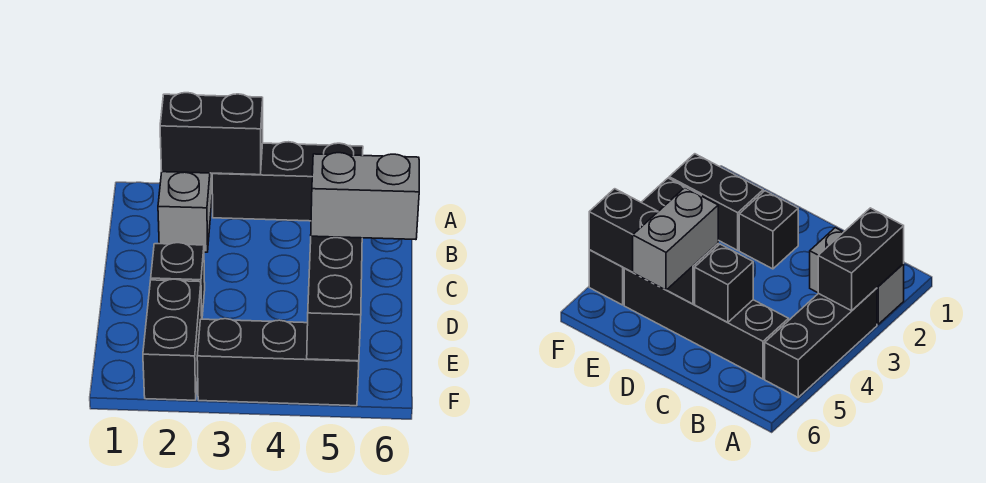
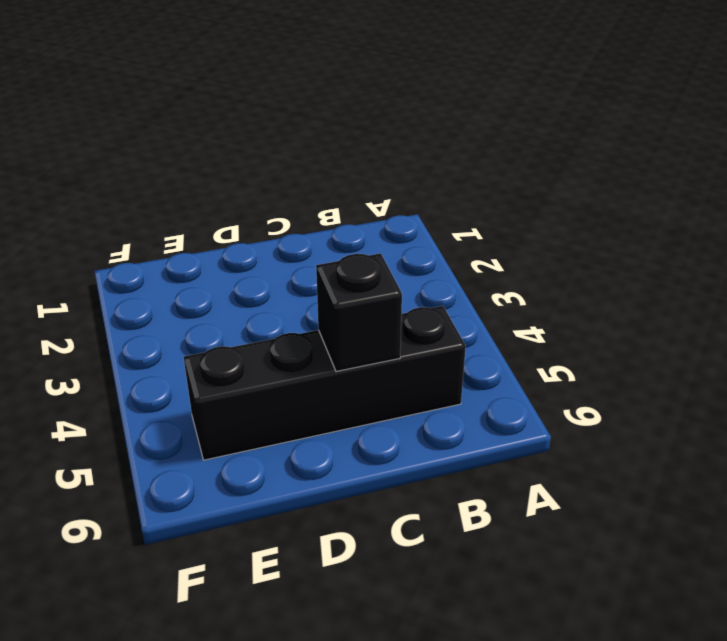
none -> grey 1x2 brick [158,172,212,252]
none -> black 1x3 brick [212,142,363,221]

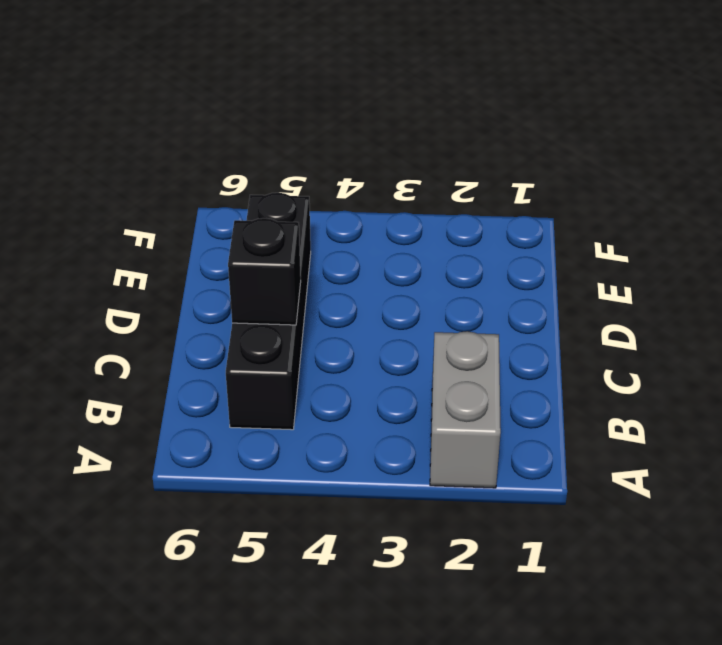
none -> black 1x3 brick [212,142,363,221]
none -> black 1x1 brick [151,243,205,316]

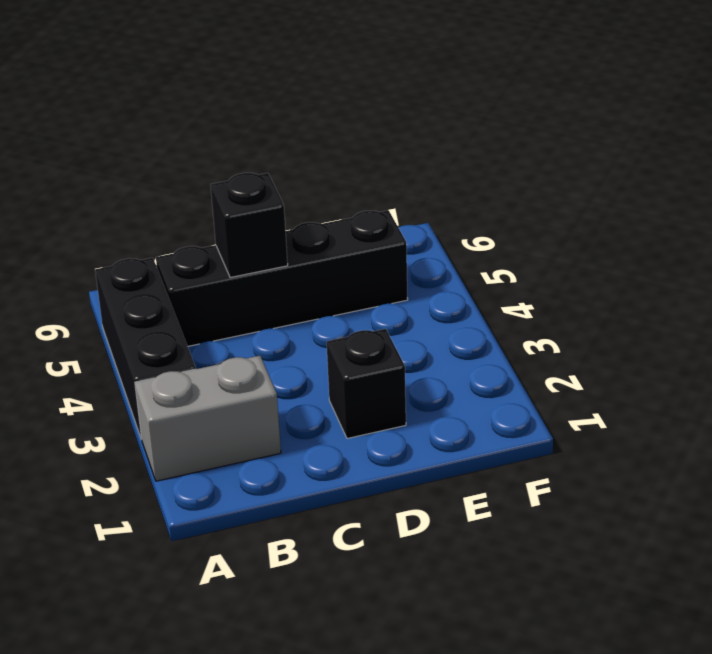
none -> black 1x2 brick [143,279,202,400]
none -> black 1x3 brick [197,319,359,406]

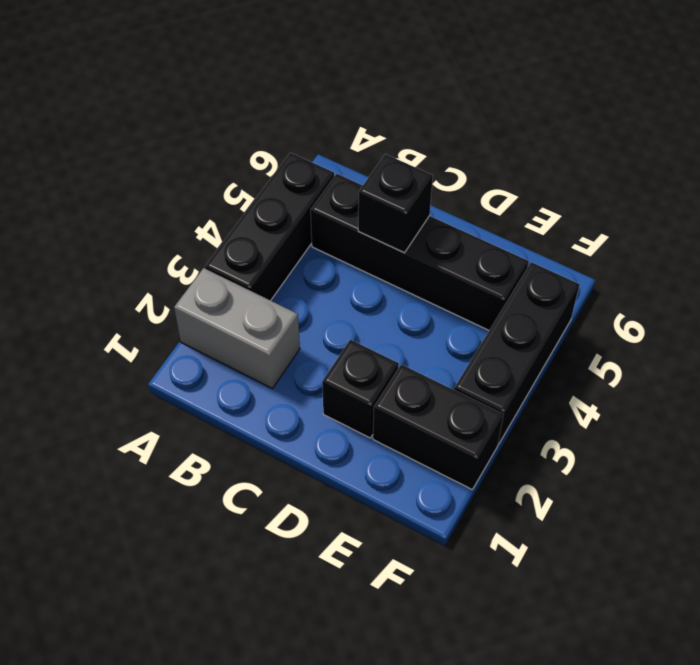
none -> black 1x2 brick [160,93,263,175]
none -> black 1x3 brick [307,236,362,361]

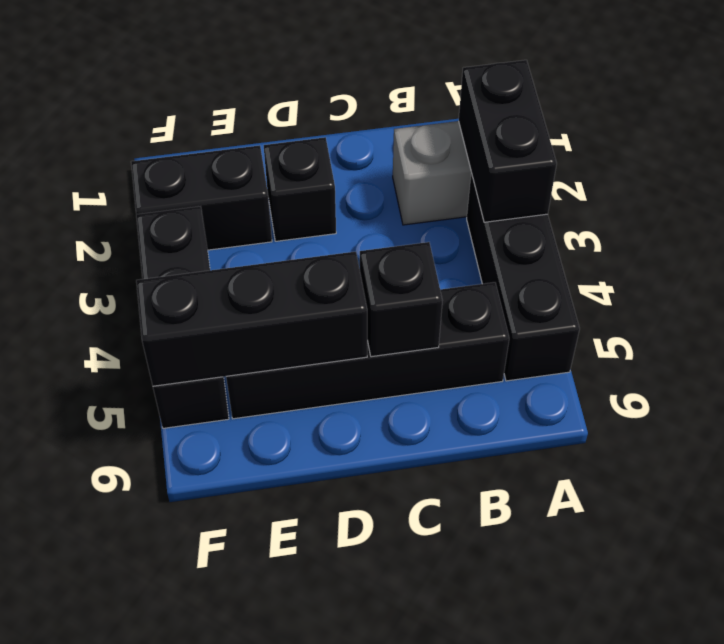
none -> grey 1x2 brick [311,153,419,240]

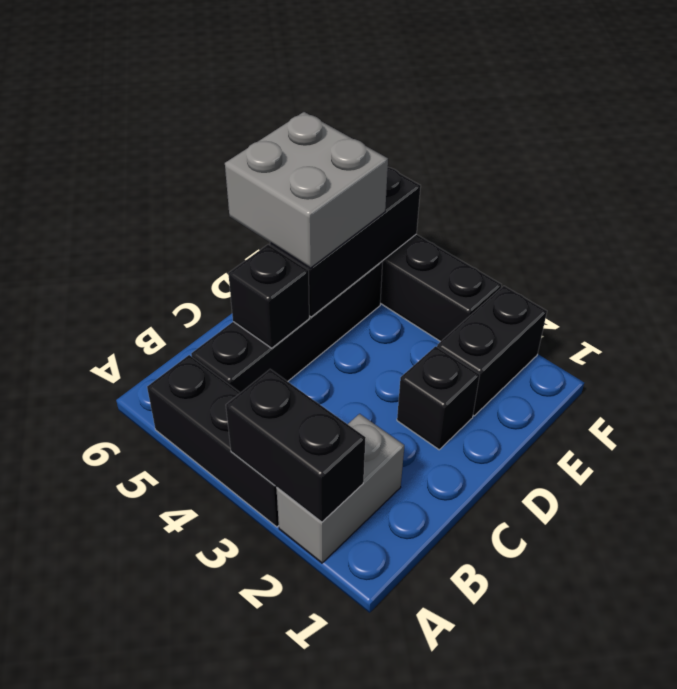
grey 2x2 brick [225,112,388,268] -> grey 1x2 brick [311,153,419,240]

